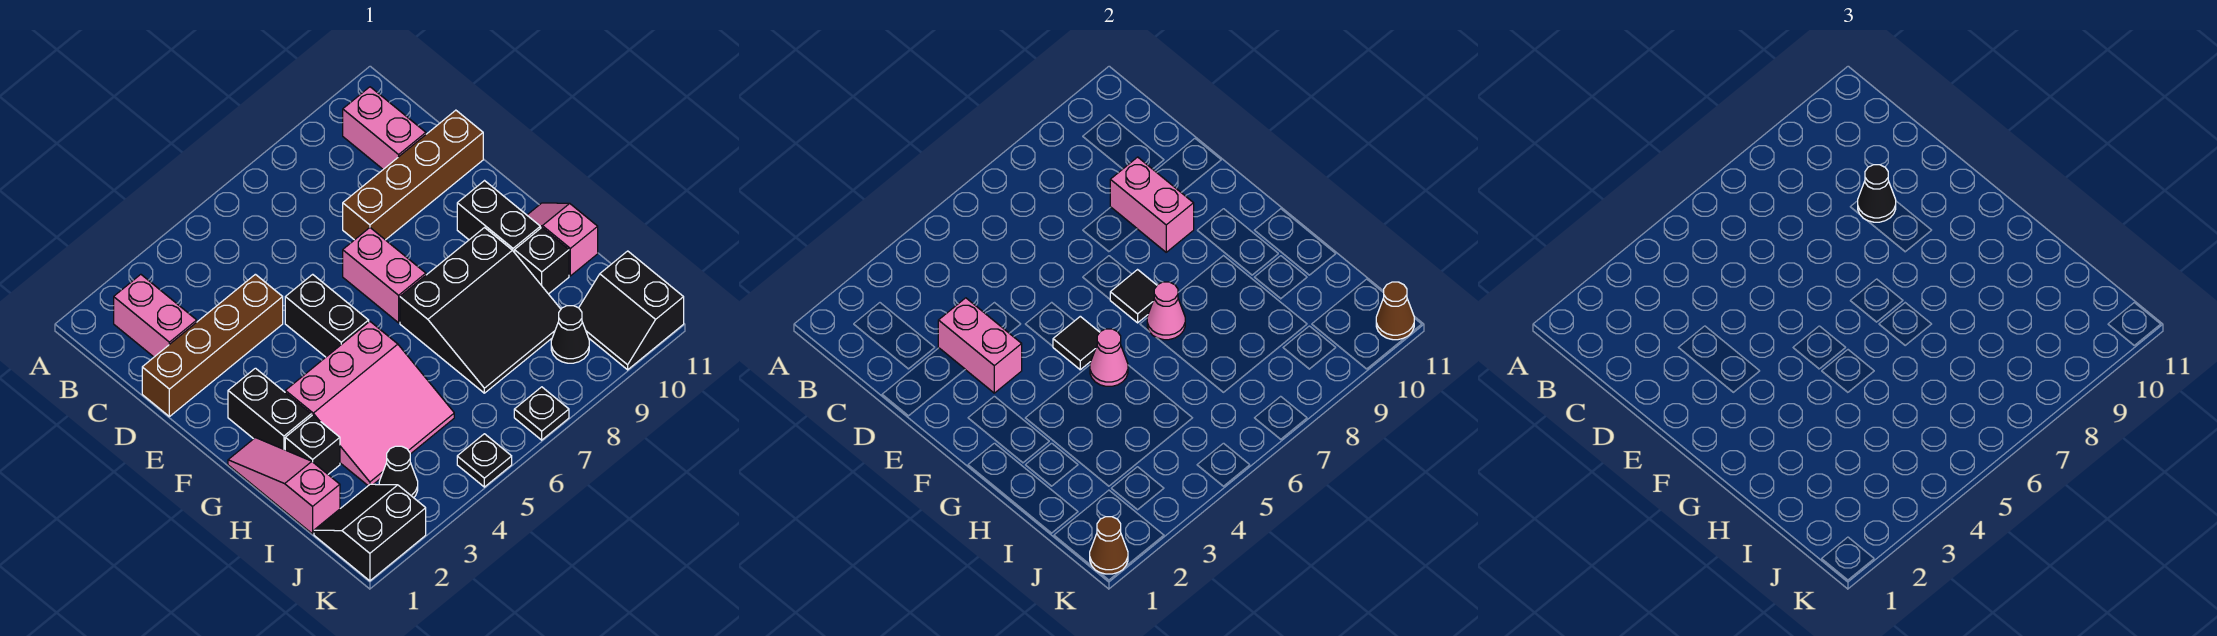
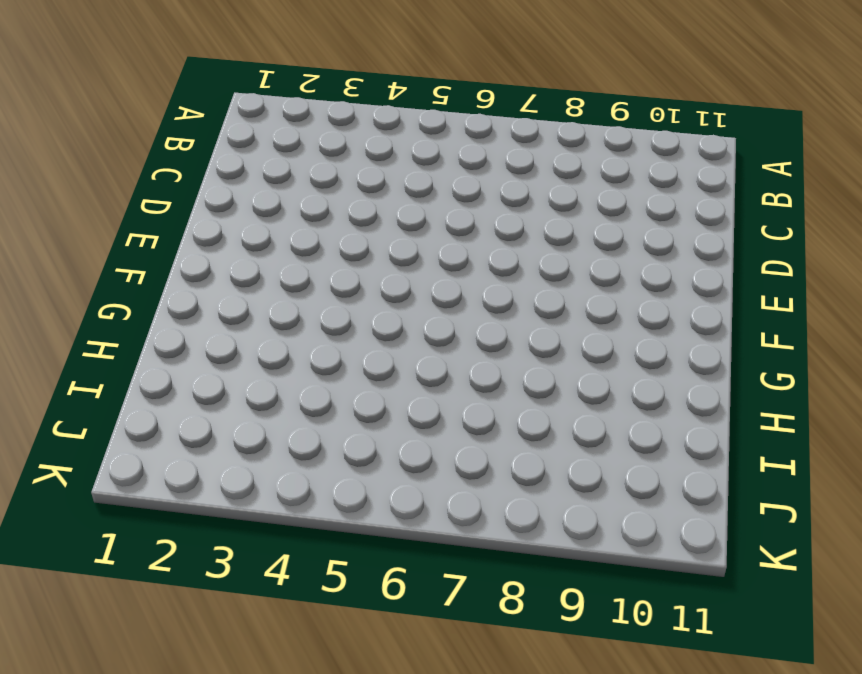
none -> pink 1x2 brick [114,274,197,357]
none -> pink 1x2 brick [343,87,426,169]
none -> brown 1x4 brick [142,274,283,417]

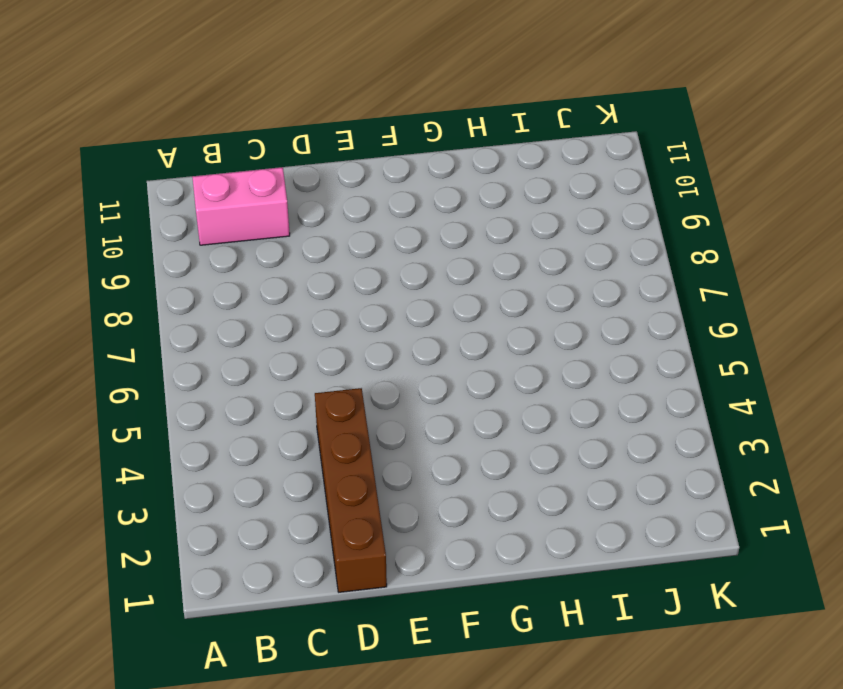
none -> pink 1x2 brick [114,274,197,357]
none -> brown 1x4 brick [343,110,483,240]
none -> black 1x2 brick [285,274,369,357]

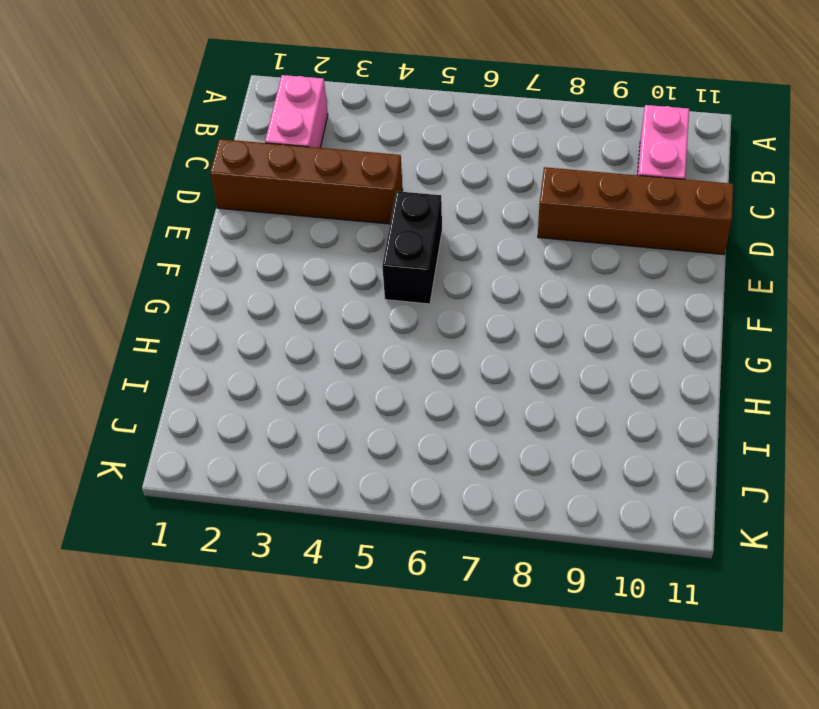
none -> pink 1x2 brick [343,228,426,323]
none -> black 1x2 brick [228,368,311,450]
none -> black 1x2 brick [457,181,540,253]

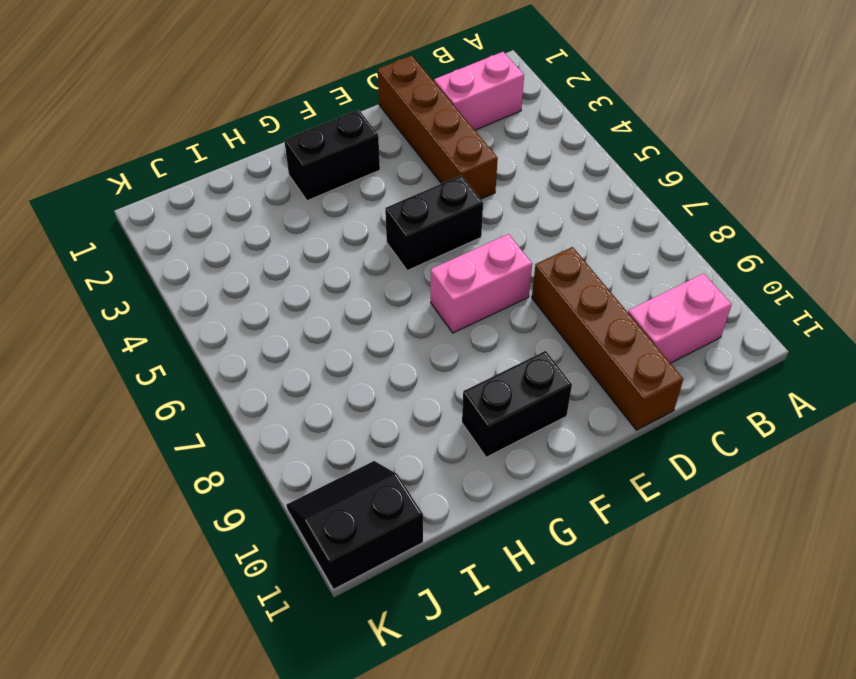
none -> pink 1x3 slope [228,438,340,534]
none -> pink 3x3 slope [285,322,454,486]
none -> black 3x3 slope [400,228,561,393]

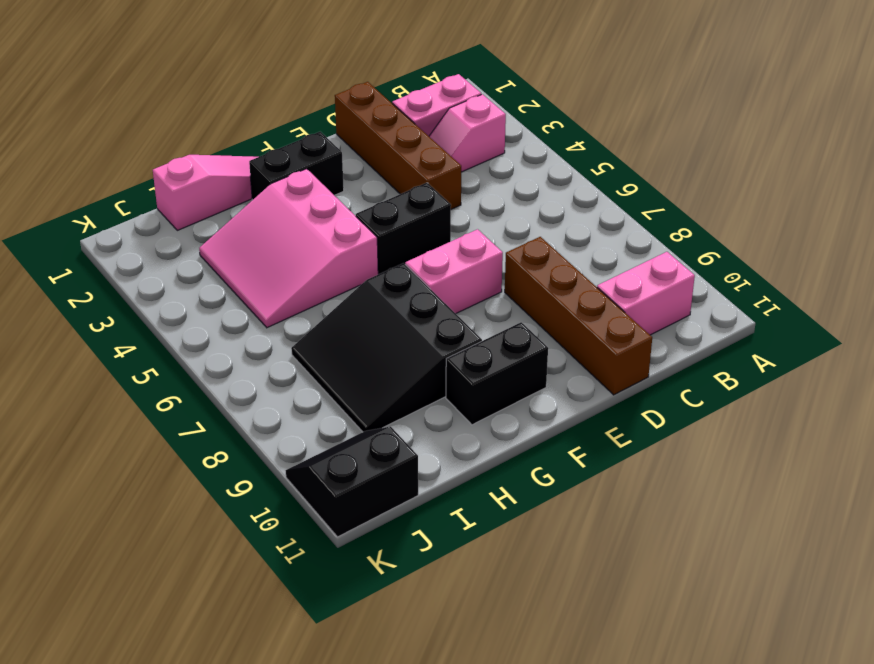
pink 1x2 slope [429,94,506,172] -> pink 1x2 slope turned to [527,203,598,276]
none -> black 1x1 brick [285,415,340,474]
none -> black 1x1 brick [515,228,569,294]
none -> black 2x2 slope [314,484,426,581]

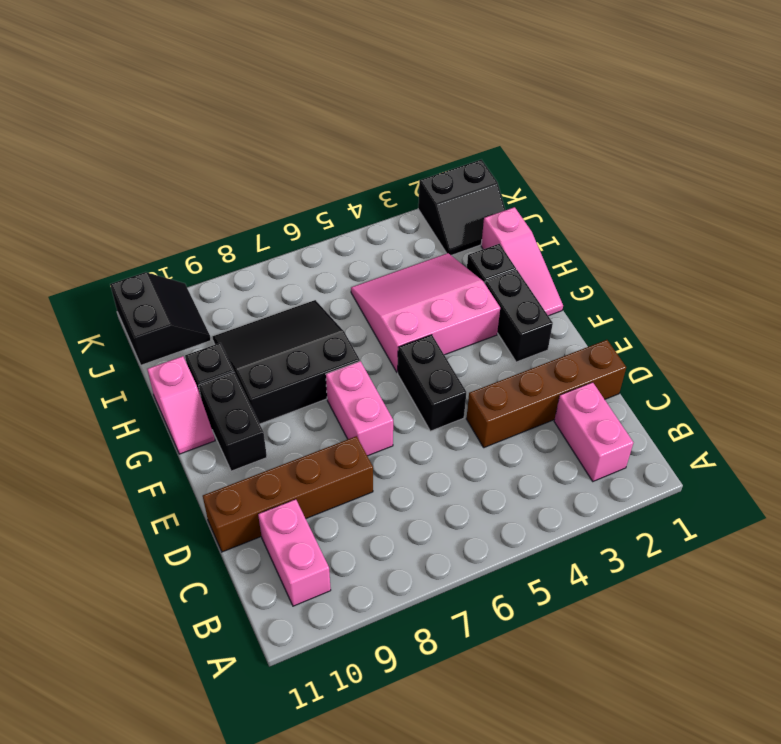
none -> black 1x1 cone [379,446,418,498]
none -> black 1x1 cone [551,306,589,363]
none -> black 1x1 plate [457,434,512,487]

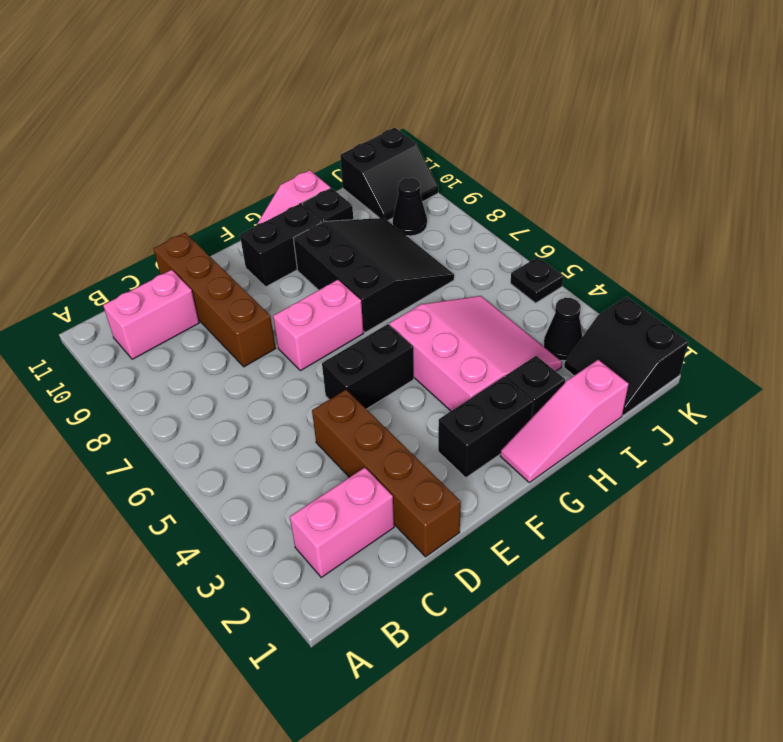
none -> black 1x1 plate [514,387,569,440]
none -> pink 1x2 brick [938,298,1022,393]
none -> pink 1x2 brick [1110,157,1194,252]

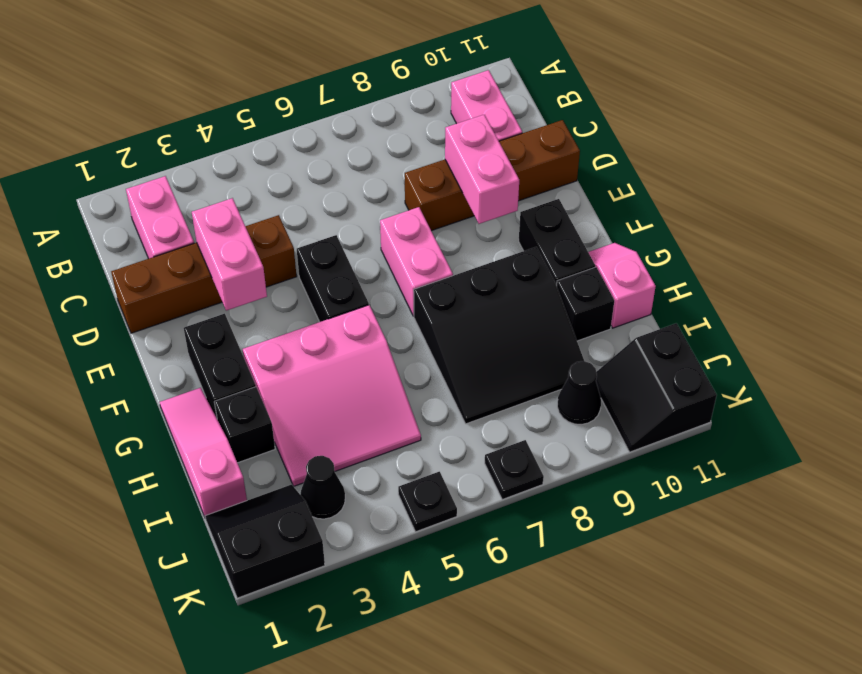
none -> black 1x1 tile [1053,316,1100,370]
none -> black 1x1 tile [1110,270,1157,323]
none -> pink 1x1 cone [1090,329,1128,386]

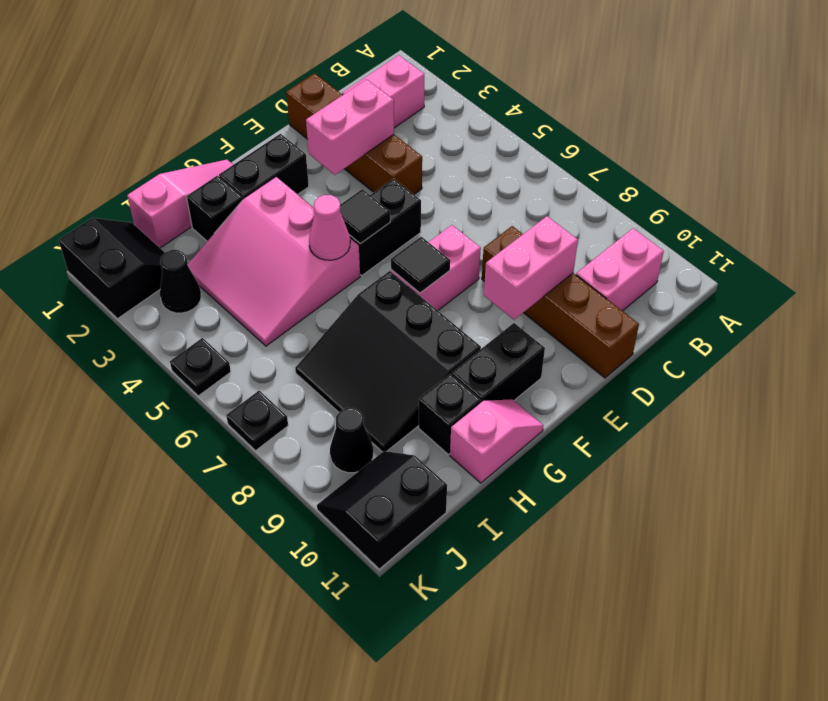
none -> pink 1x1 cone [1147,282,1185,340]
none -> brown 1x1 cone [1090,517,1128,574]
none -> brown 1x1 cone [1376,282,1414,340]

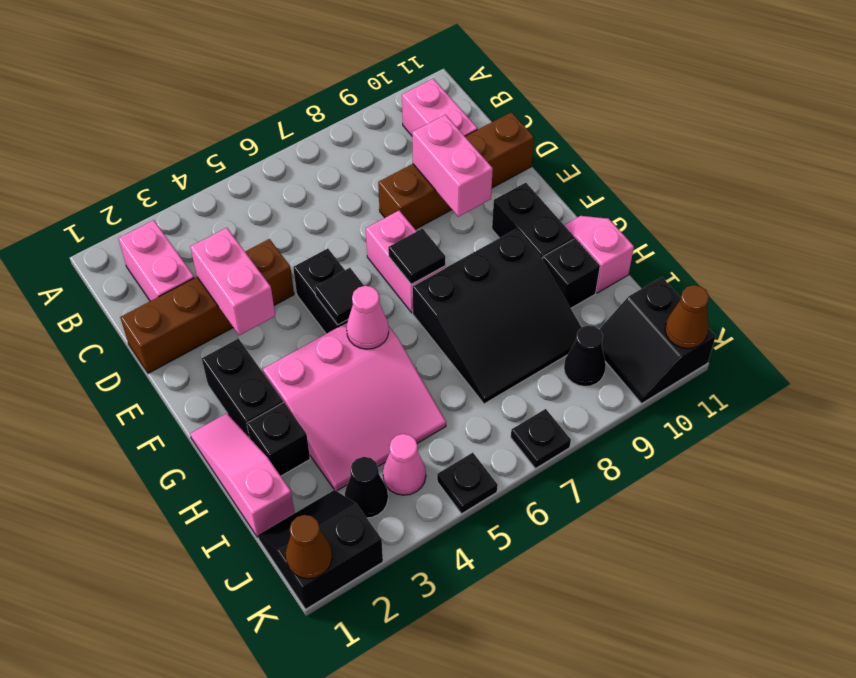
pink 1x1 cone [383,434,426,495] -> pink 1x1 cone moved to [1147,282,1185,340]
none -> black 1x1 cone [1858,165,1896,222]

